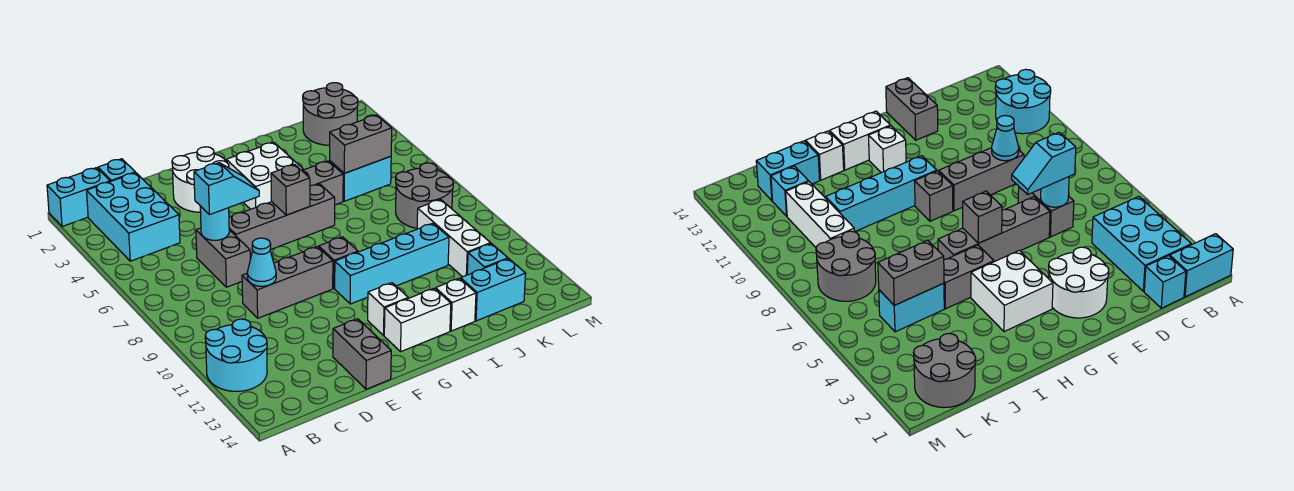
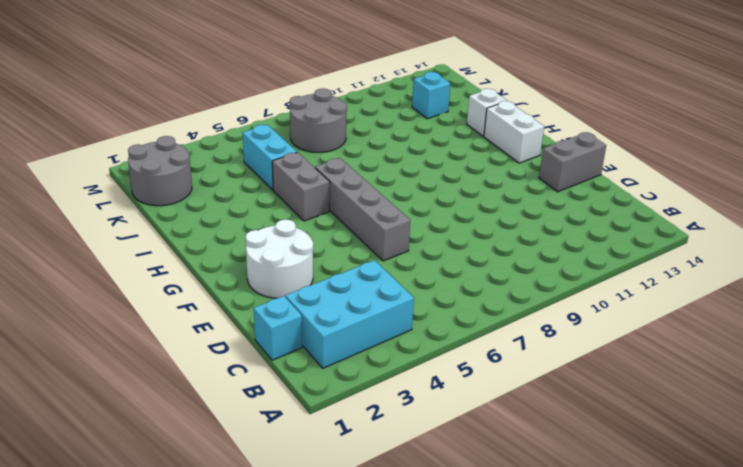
none -> cyan 1x2 brick [47,168,110,226]
none -> cyan 2x2 round brick [205,319,267,391]
none -> grey 1x2 brick [196,228,250,287]

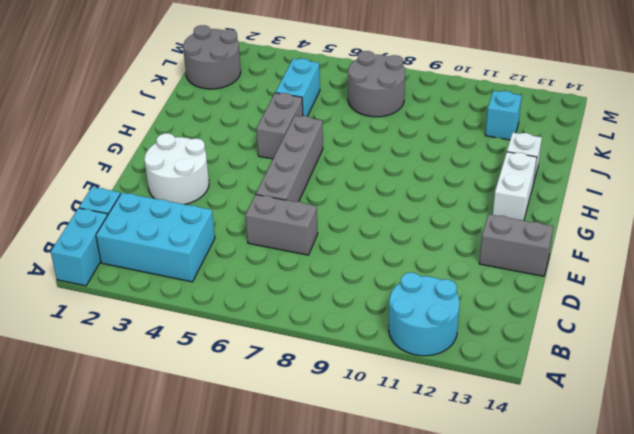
none -> grey 1x3 brick [242,246,333,318]
none -> white 2x2 brick [226,142,303,209]
none -> grey 1x1 brick [319,237,358,288]

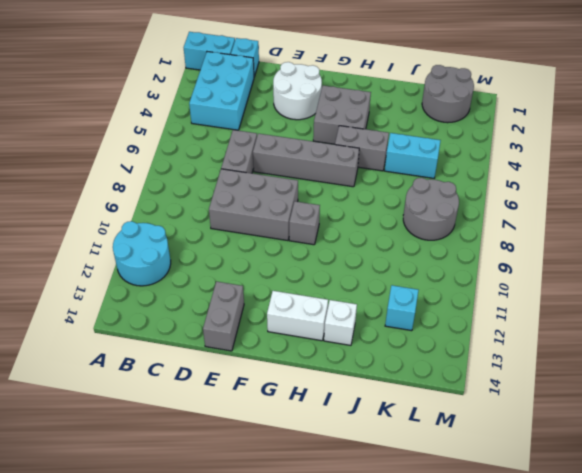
grey 2x3 brick [209,169,298,241] -> grey 1x3 brick [242,246,333,318]
grey 2x2 brick [313,86,371,144] -> white 2x2 brick [226,142,303,209]
none -> cyan 1x4 brick [335,223,449,304]
none -> white 1x1 brick [368,283,408,335]
none -> cyan 1x2 brick [461,259,526,321]

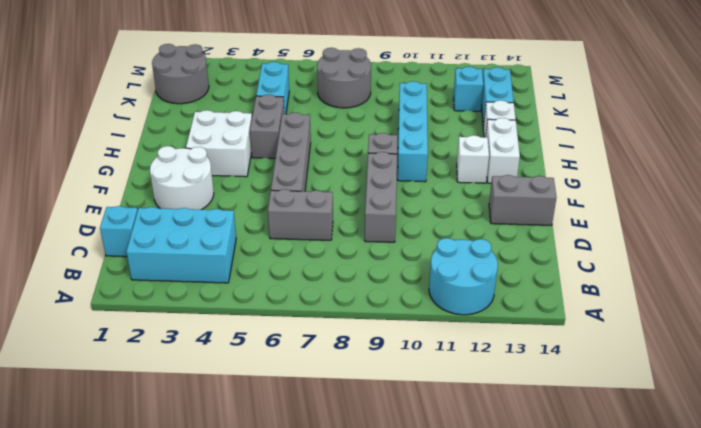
none -> cyan 1x2 brick [47,168,110,226]
none -> white 1x3 brick [417,199,491,277]
none -> cyan 1x1 round brick [200,206,229,240]

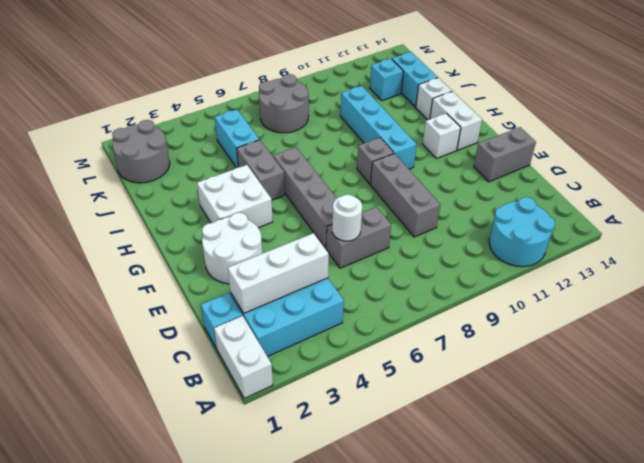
white 1x2 brick [214,316,273,399] -> cyan 1x2 brick [47,168,110,226]
white 1x3 brick [228,233,329,314] -> white 1x3 brick moved to [417,199,491,277]
white 1x1 round brick [332,195,362,241] -> cyan 1x1 round brick [200,206,229,240]
none -> cyan 1x1 cone [247,238,276,286]
none -> grey 1x1 brick [271,164,310,215]
none -> grey 1x2 brick [330,115,392,173]

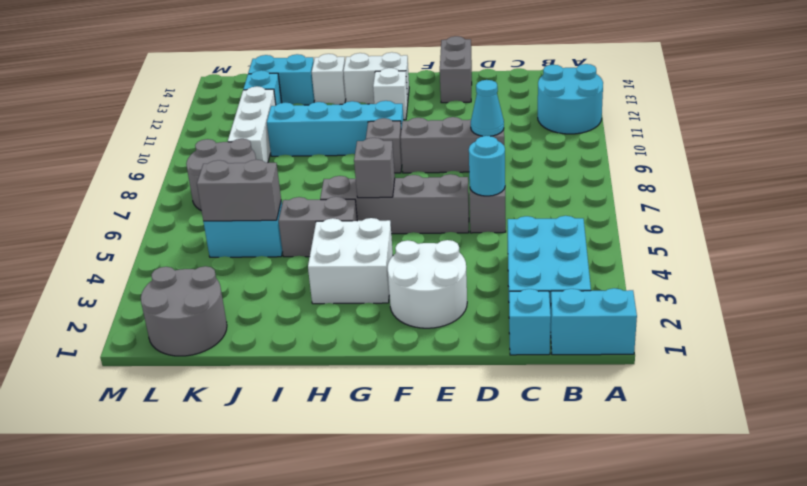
none -> cyan 1x2 slope [194,163,259,215]

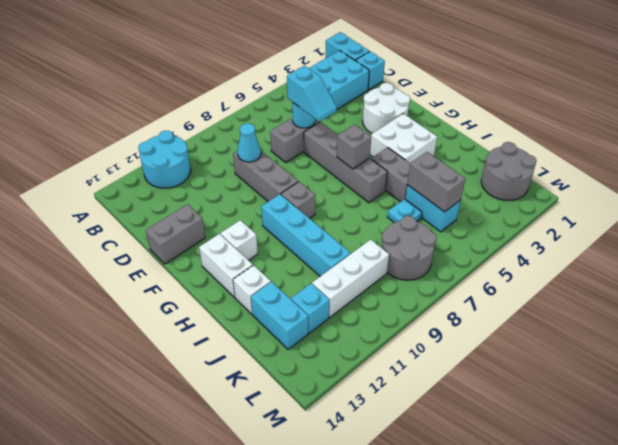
cyan 1x1 plate [387,199,422,223] -> none

